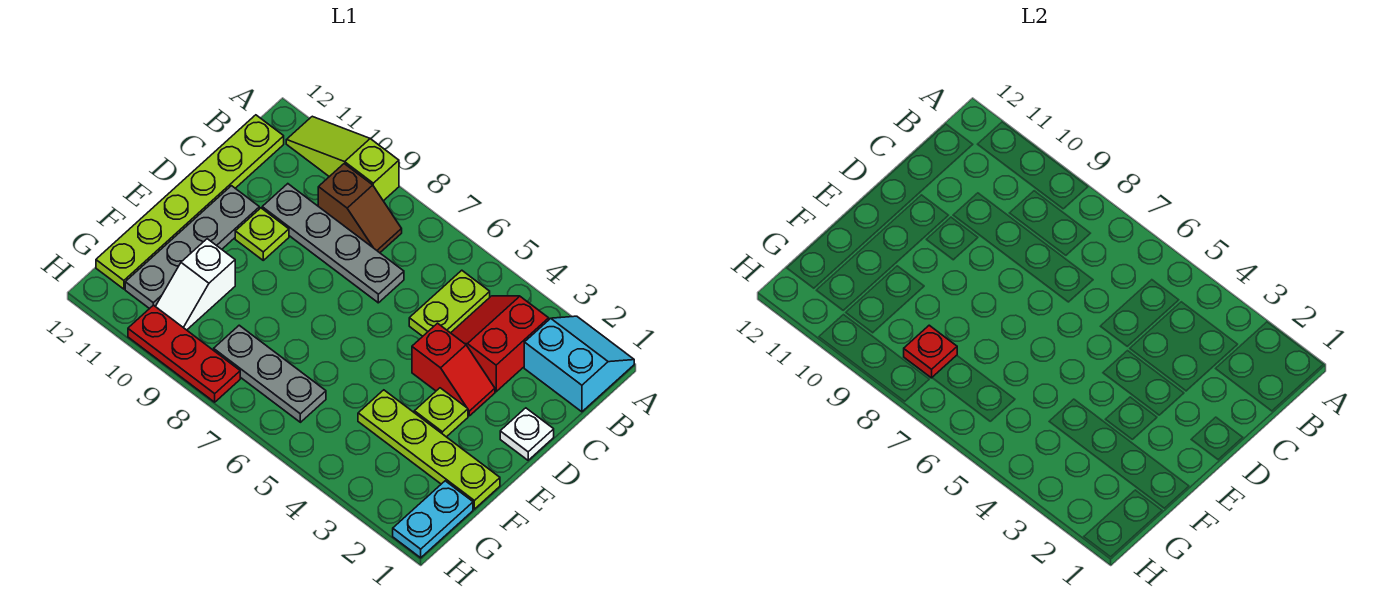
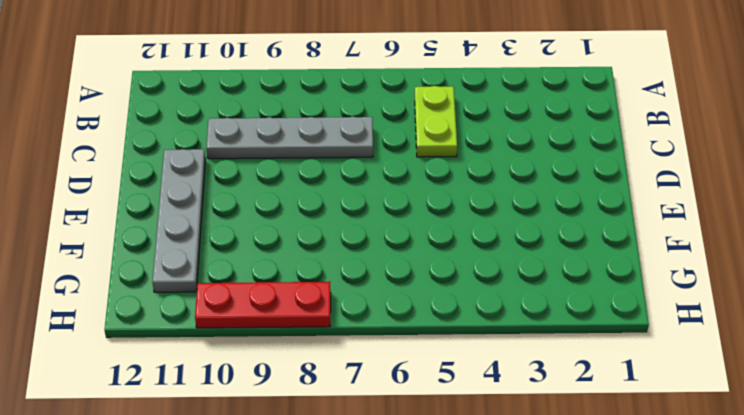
none -> cyan 2x2 slope [524,316,634,412]
none -> lime 1x3 slope [286,116,399,201]
none -> red 2x2 slope [451,296,549,392]

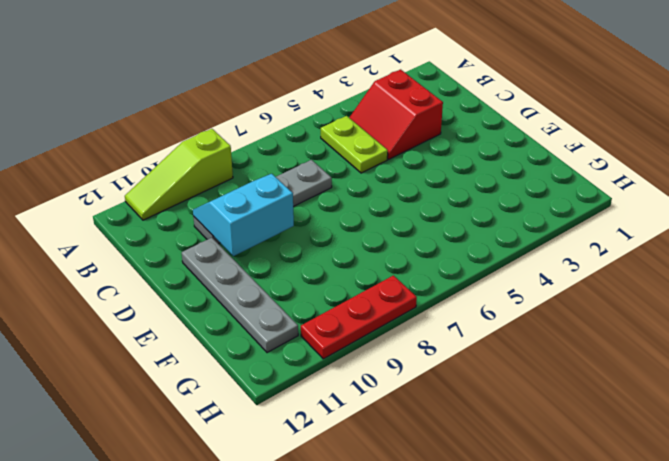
cyan 2x2 slope [193,174,294,256] -> cyan 2x2 slope moved to [524,316,634,412]
none -> brown 1x2 slope [318,164,402,253]
none -> lime 1x6 plate [96,115,284,289]
none -> white 1x1 plate [500,408,554,460]

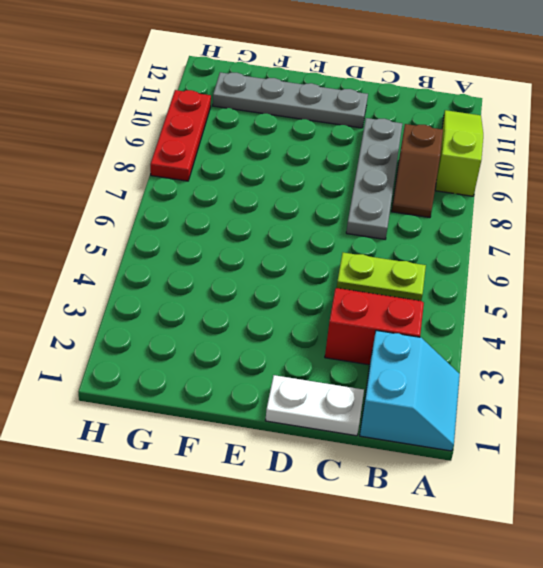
white 1x2 plate [265,375,364,436] -> white 1x1 plate [500,408,554,460]
none -> lime 1x6 plate [96,115,284,289]
none -> red 1x2 slope [412,323,495,416]
none -> lime 1x1 plate [235,208,289,260]

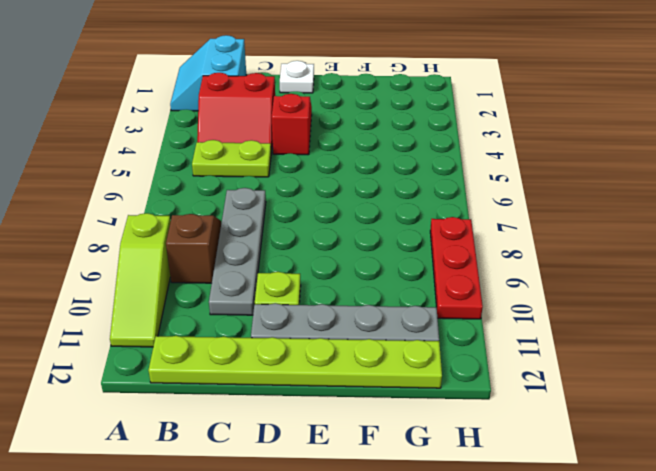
none -> lime 1x1 plate [414,388,468,437]
none -> lime 1x4 plate [358,390,500,509]
none -> white 1x2 slope [155,239,235,330]

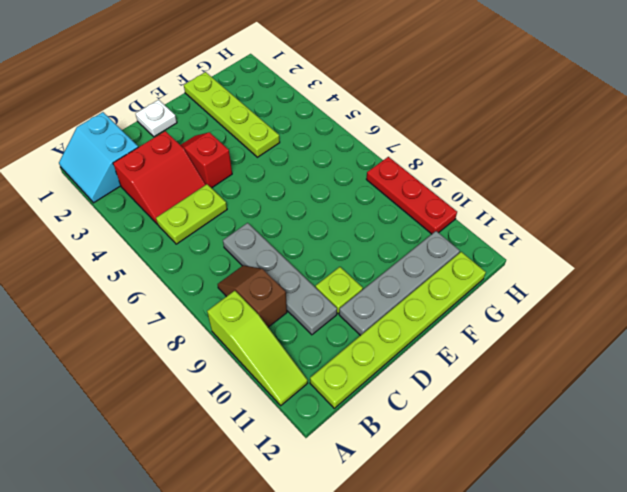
none -> lime 1x1 plate [414,388,468,437]
none -> white 1x2 slope [155,239,235,330]
none -> cyan 1x2 plate [393,481,473,558]

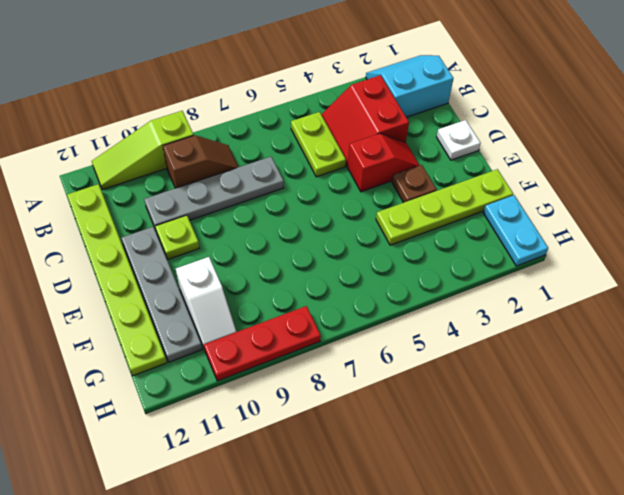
brown 1x1 plate [392,165,437,203] -> lime 1x1 plate [414,388,468,437]
none -> grey 1x3 plate [214,325,326,422]
none -> red 1x1 plate [904,325,957,378]

